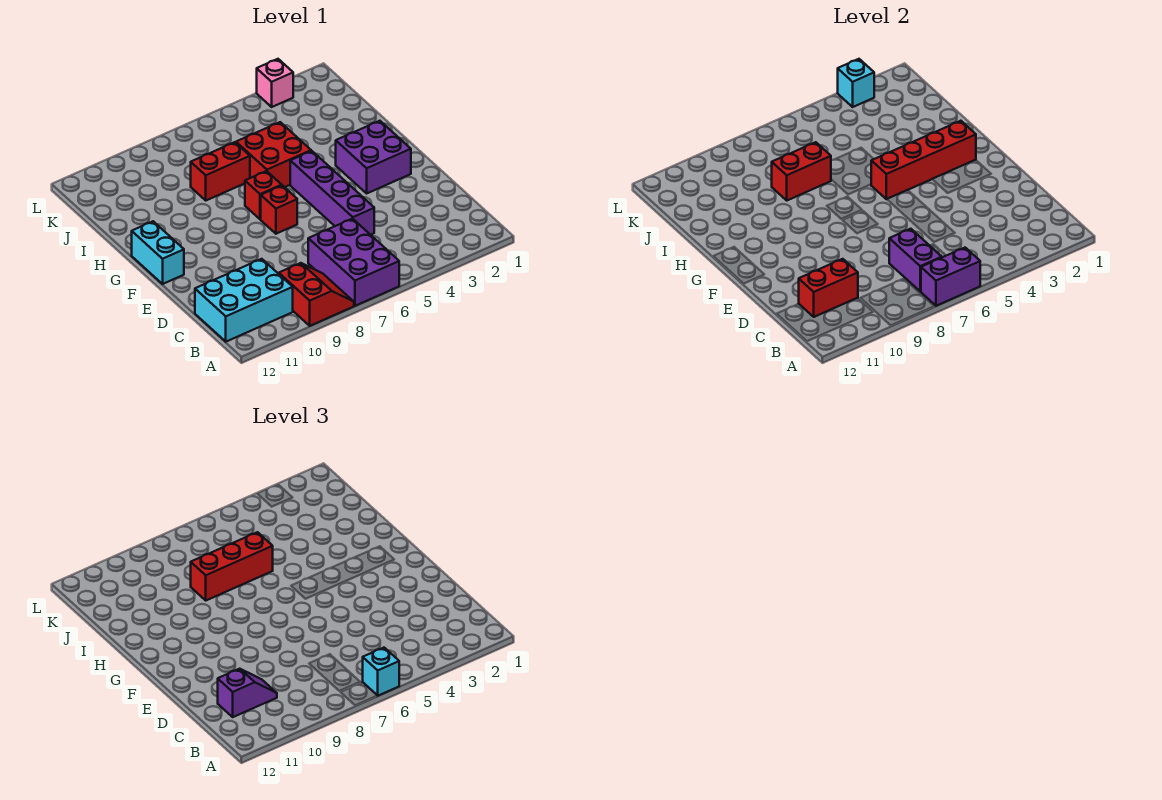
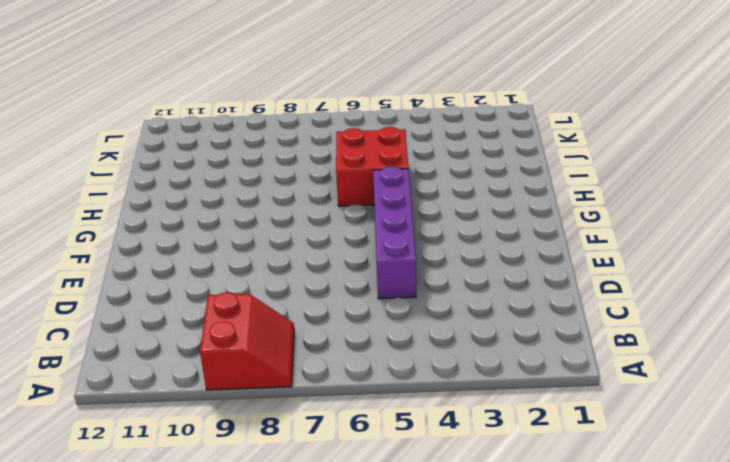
none -> purple 2x3 brick [308,219,399,306]
none -> cyan 2x3 brick [195,259,293,342]
none -> purple 2x2 brick [336,121,411,193]

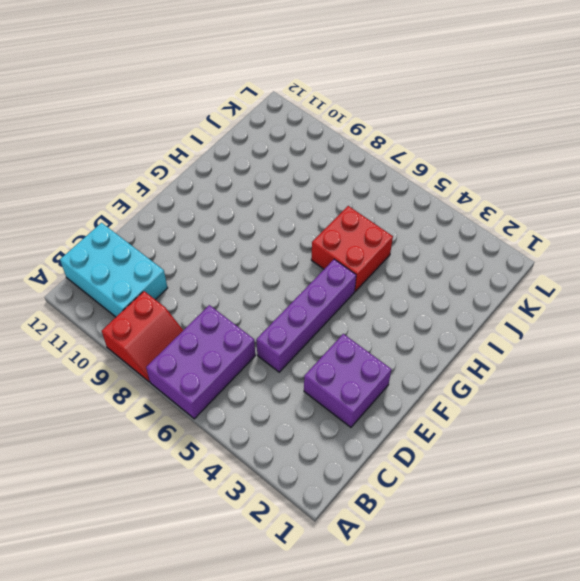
purple 2x2 brick [304,334,391,427] -> purple 2x2 brick moved to [336,121,411,193]
none -> red 1x1 brick [261,185,297,234]
none -> cyan 1x2 brick [132,221,184,284]
none -> red 1x1 brick [245,171,282,219]

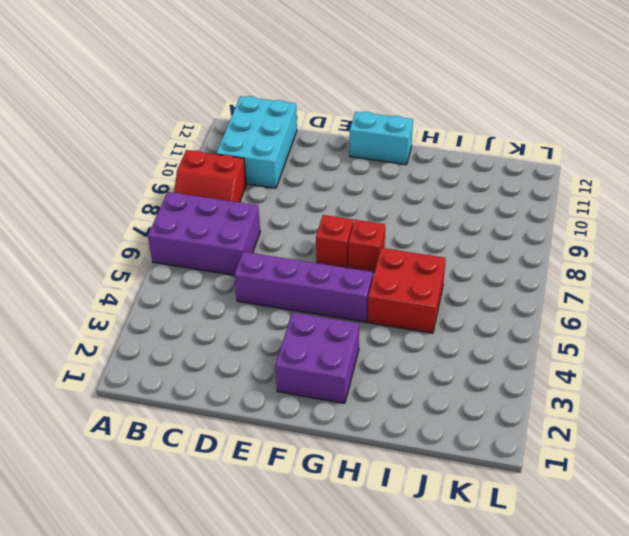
none -> red 1x2 brick [191,142,250,200]
none -> pink 1x1 brick [257,59,293,107]
none -> purple 1x2 brick [921,248,980,306]

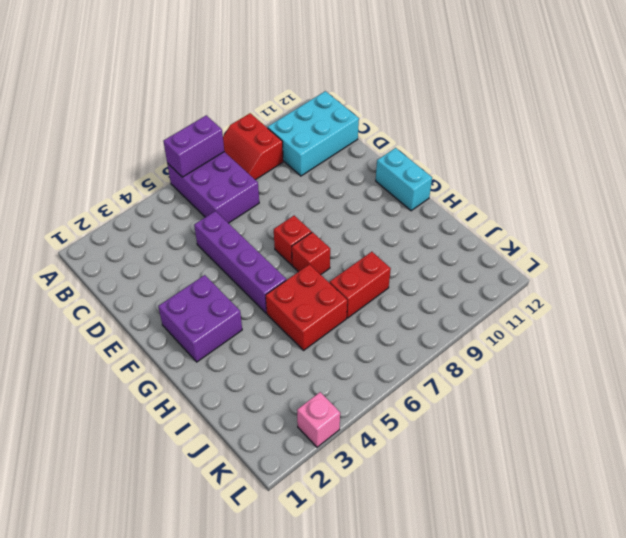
none -> purple 1x2 brick [889,229,942,291]
none -> red 1x2 brick [799,259,858,317]
none -> red 1x4 brick [871,121,976,199]

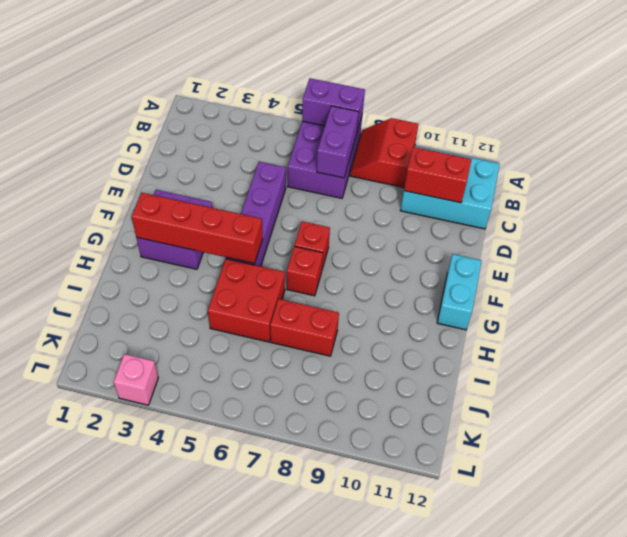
none -> red 1x2 brick [772,142,831,200]
none -> cyan 1x1 brick [838,59,874,107]
none -> cyan 1x1 brick [363,648,399,696]

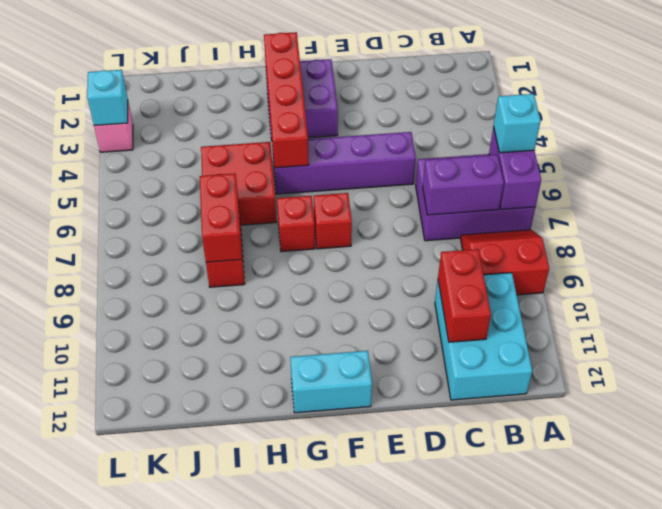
none -> purple 1x2 slope [218,669,277,717]
none -> red 1x3 brick [191,532,273,600]

